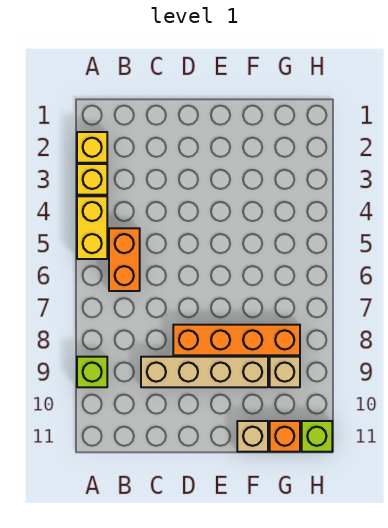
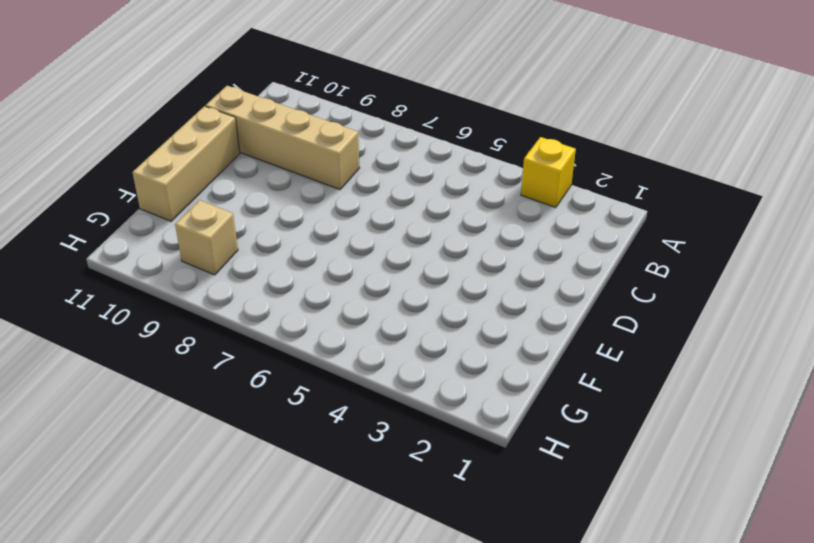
tan 1x4 brick [206,86,359,190] -> tan 1x4 brick turned to [141,357,268,387]
tan 1x3 brick [132,106,240,221] -> tan 1x1 brick [237,421,268,452]
none -> yellow 1x1 brick [77,132,107,163]
none -> yellow 1x2 brick [77,196,107,259]

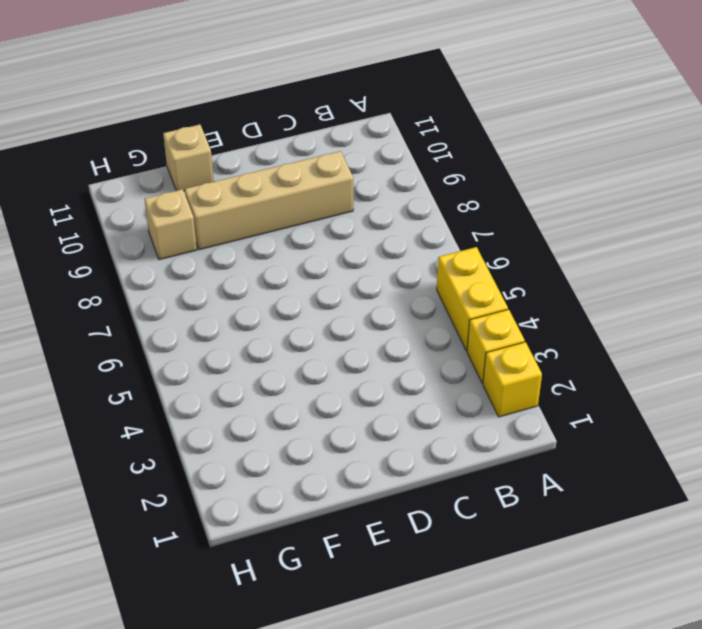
none -> lime 1x1 brick [77,357,107,387]
none -> orange 1x2 brick [109,228,140,291]

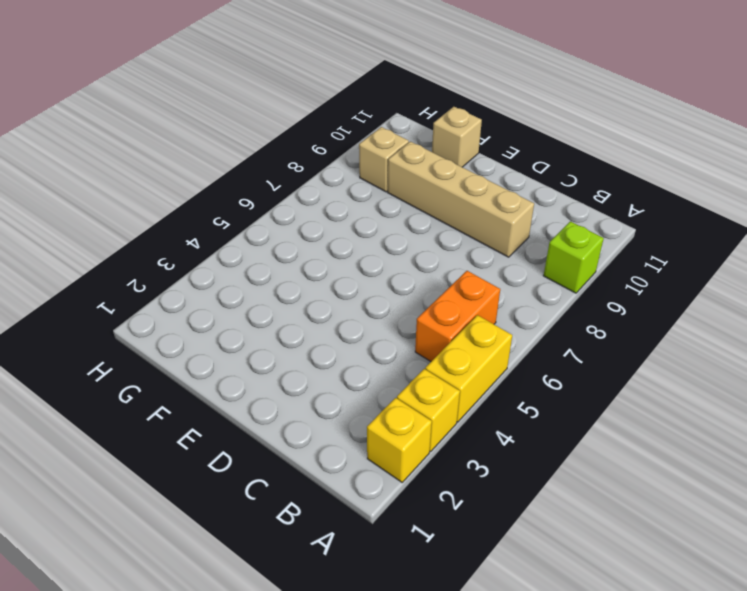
none -> orange 1x4 brick [173,325,300,355]
none -> orange 1x1 brick [270,421,300,452]

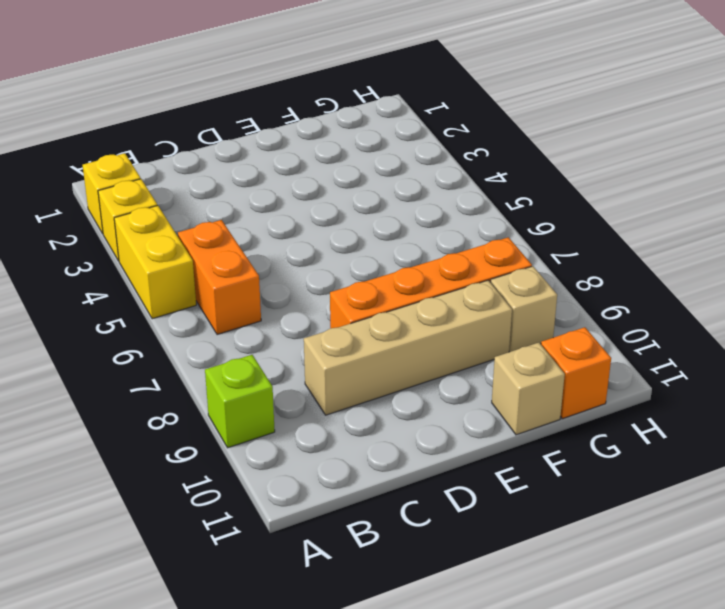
none -> lime 1x1 brick [302,421,332,452]

